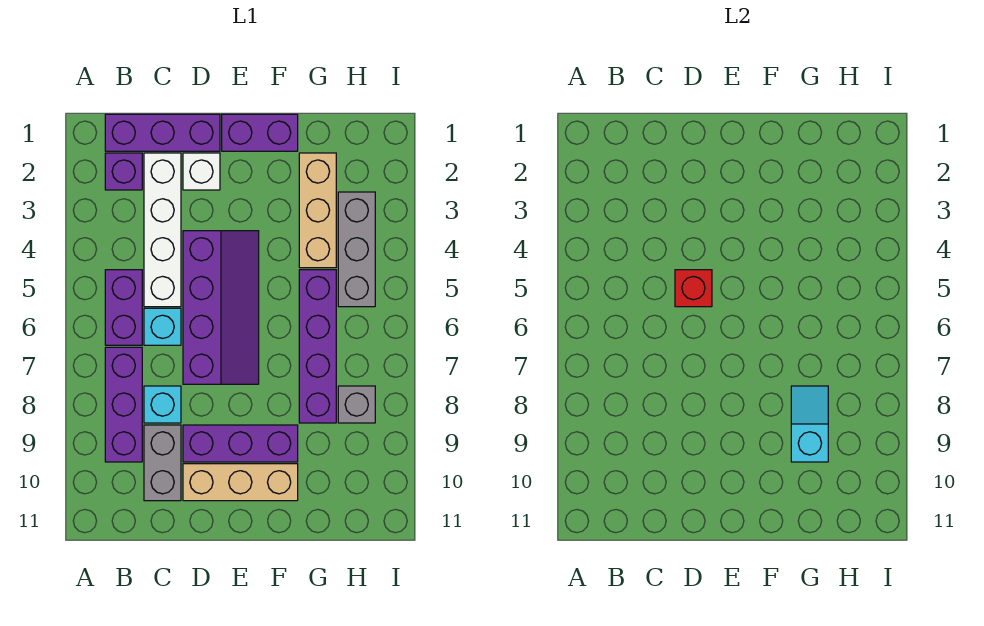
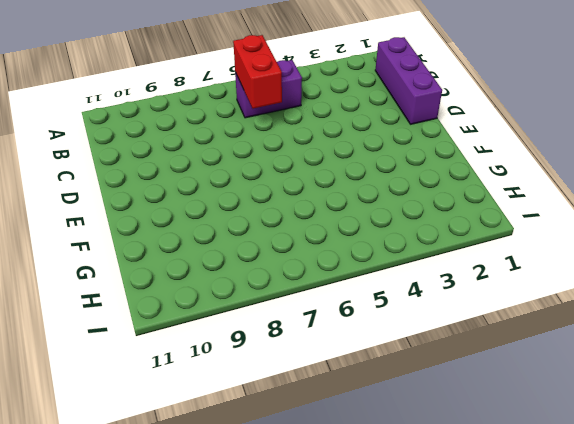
red 1x2 brick [233,35,282,109] -> none
none -> purple 1x1 brick [105,153,142,190]
none -> purple 1x3 brick [105,347,142,462]
none -> white 1x4 brick [144,153,181,307]

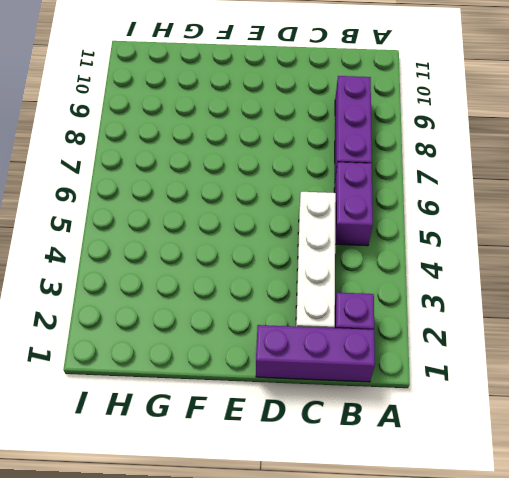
none -> cyan 1x1 brick [144,308,181,345]
none -> cyan 1x1 brick [144,386,181,423]
none -> grey 1x2 brick [144,425,181,501]

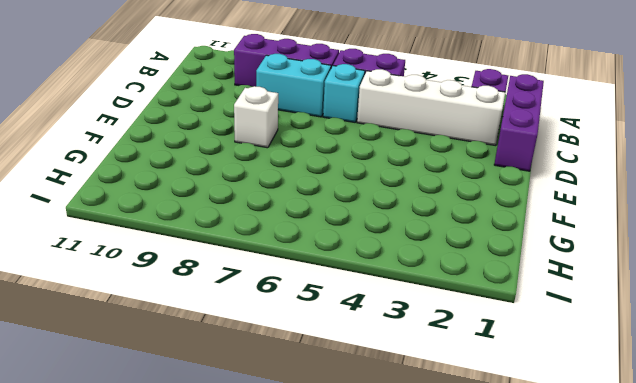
cyan 1x2 brick [256,54,331,117] -> cyan 1x1 brick [144,386,181,423]
white 1x1 brick [234,86,278,148] -> white 1x1 brick moved to [183,153,220,190]
none -> grey 1x2 brick [144,425,181,501]
none -> purple 2x4 slope [183,231,259,384]
none -> purple 1x3 brick [183,425,298,462]

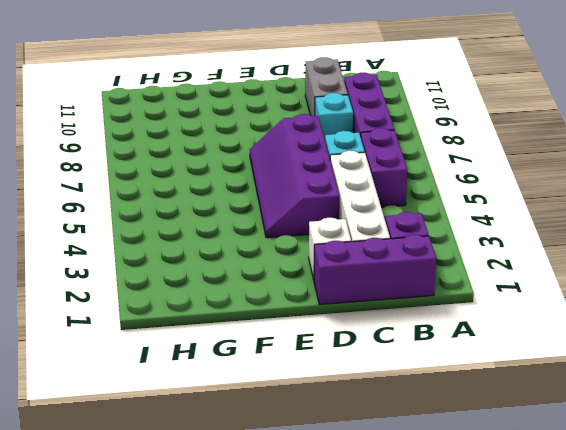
none -> purple 1x3 brick [183,425,298,462]
none -> tan 1x3 brick [183,464,298,501]
none -> purple 1x2 brick [222,114,298,151]

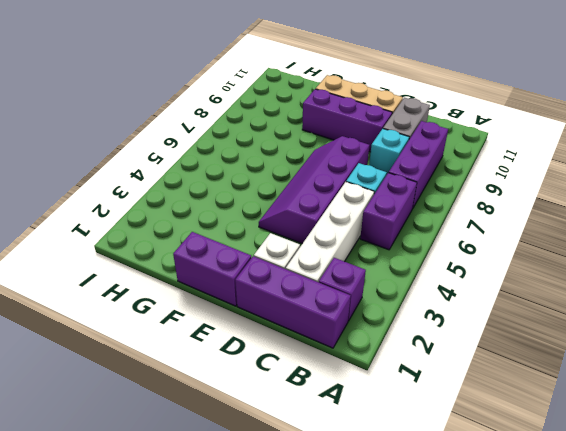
none -> tan 1x3 brick [299,153,336,268]
none -> purple 1x4 brick [299,270,336,423]
none -> grey 1x3 brick [338,192,375,307]

